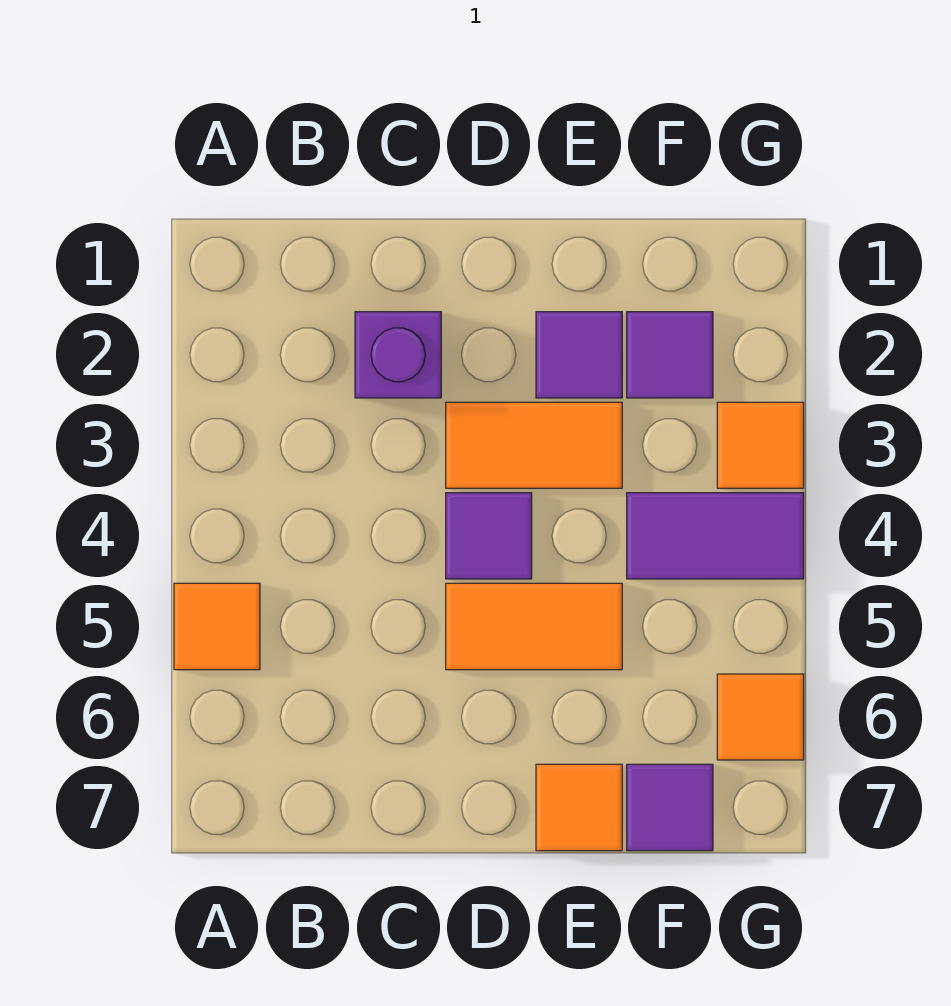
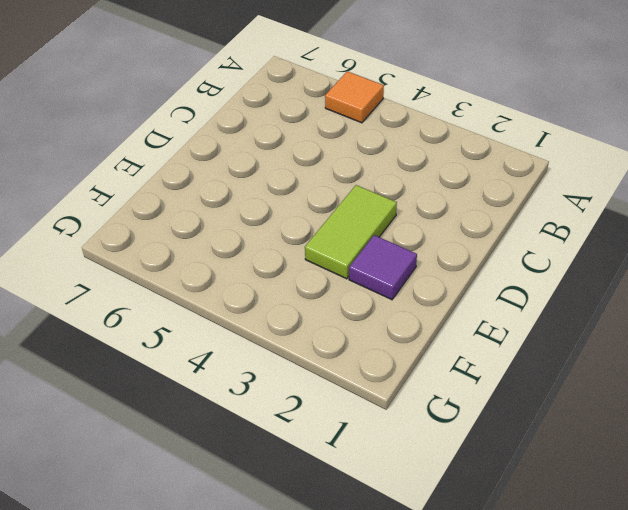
lime 1x2 tile [305,185,397,279] -> orange 1x2 tile [446,402,622,488]
none -> purple 1x1 brick [355,312,441,398]
none -> purple 1x1 tile [446,493,532,579]
none -> orange 1x2 tile [446,583,622,670]

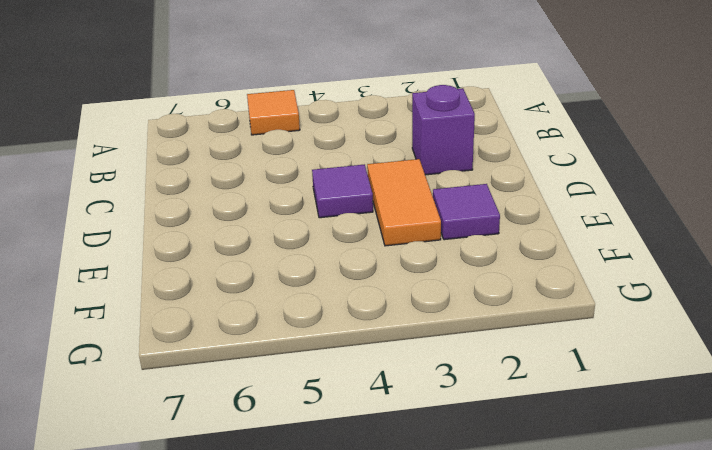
none -> orange 1x2 tile [446,583,622,670]
none -> orange 1x1 tile [536,764,622,851]
none -> purple 1x1 tile [627,312,713,398]

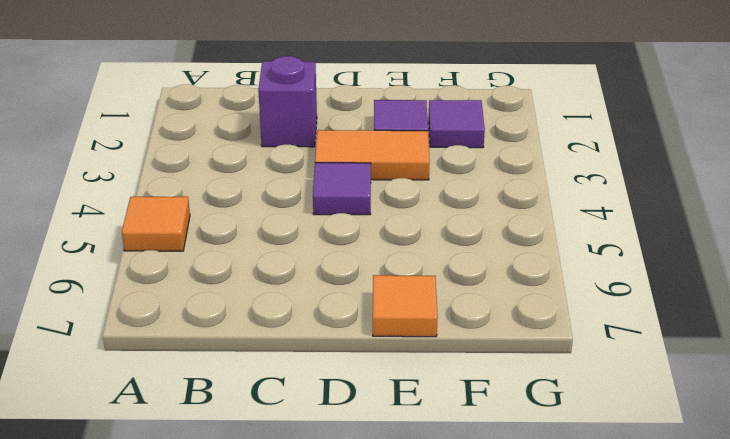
none -> orange 1x2 tile [446,583,622,670]
none -> purple 1x2 tile [627,493,804,579]
none -> purple 1x1 tile [627,764,713,851]

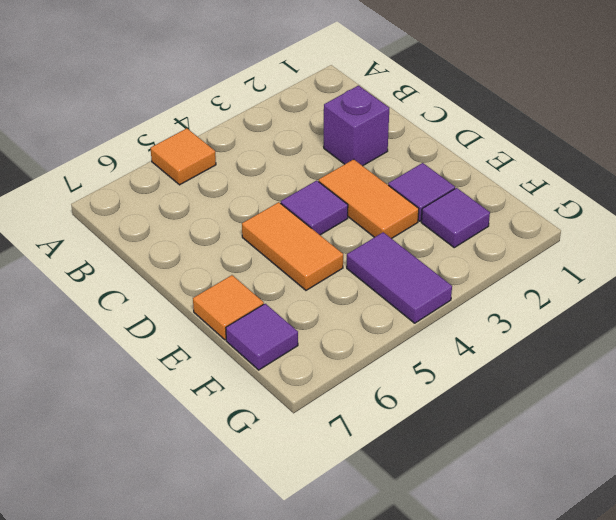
none -> orange 1x1 tile [717,402,804,488]
none -> orange 1x1 tile [717,674,804,760]

